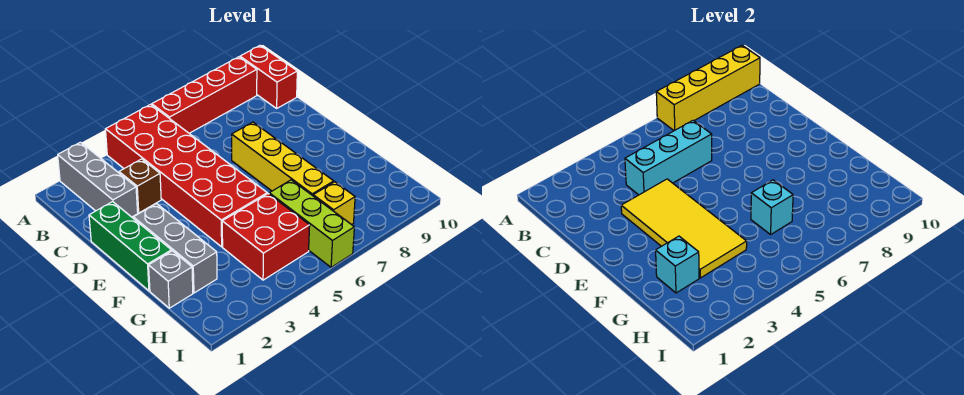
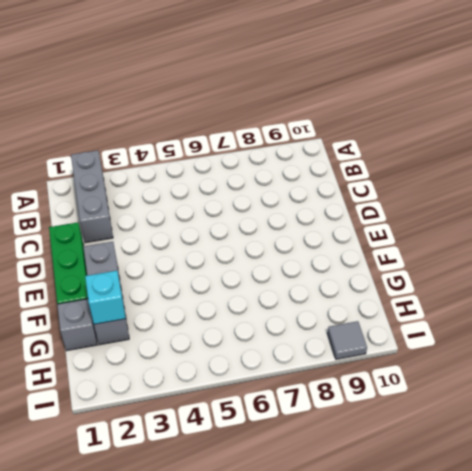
grey 1x1 tile [328,321,367,359] -> none
none -> red 2x6 brick [106,104,267,247]
none -> red 1x4 brick [152,57,257,133]
none -> red 1x2 brick [240,46,297,108]

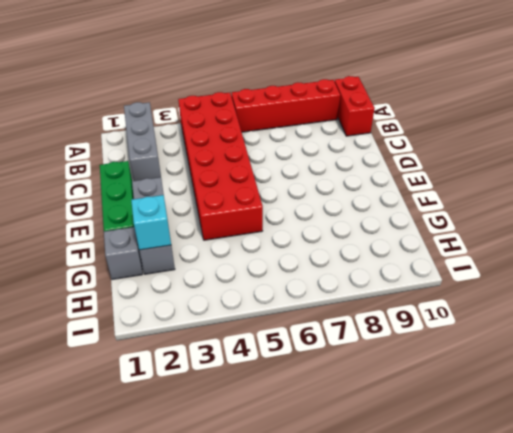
none -> brown 1x1 brick [119,159,161,213]
none -> yellow 1x4 brick [232,122,334,196]
none -> red 2x2 brick [222,194,310,280]

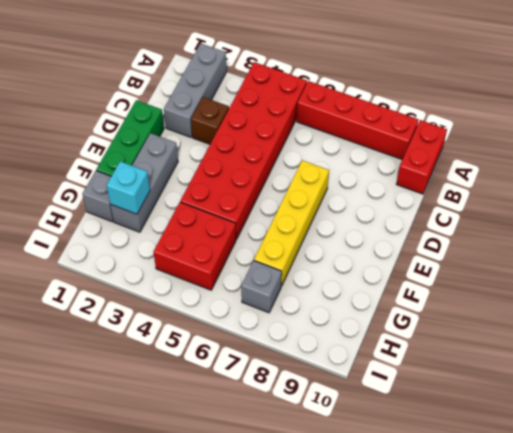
grey 1x1 brick [241,261,282,313] -> yellow 1x1 brick [313,182,355,225]
none -> lime 1x3 brick [269,180,354,267]
none -> yellow 1x4 brick [656,46,760,131]
none -> cyan 1x3 brick [625,121,712,195]

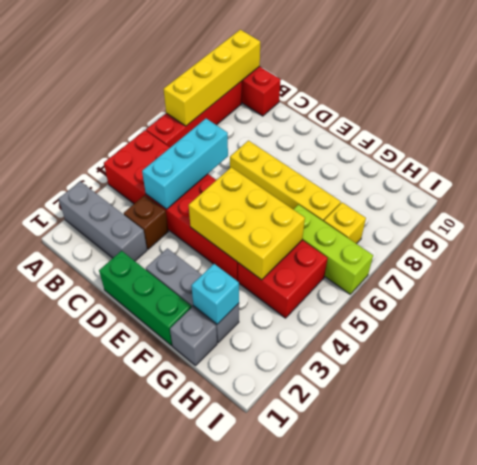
yellow 2x3 brick [189,167,305,280] -> yellow 2x4 tile [621,179,747,278]
none -> cyan 1x1 brick [751,180,793,234]

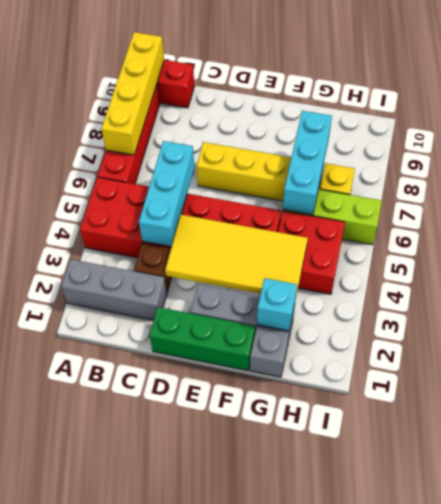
cyan 1x3 brick [283,111,332,215] -> cyan 1x1 brick [751,180,793,234]

